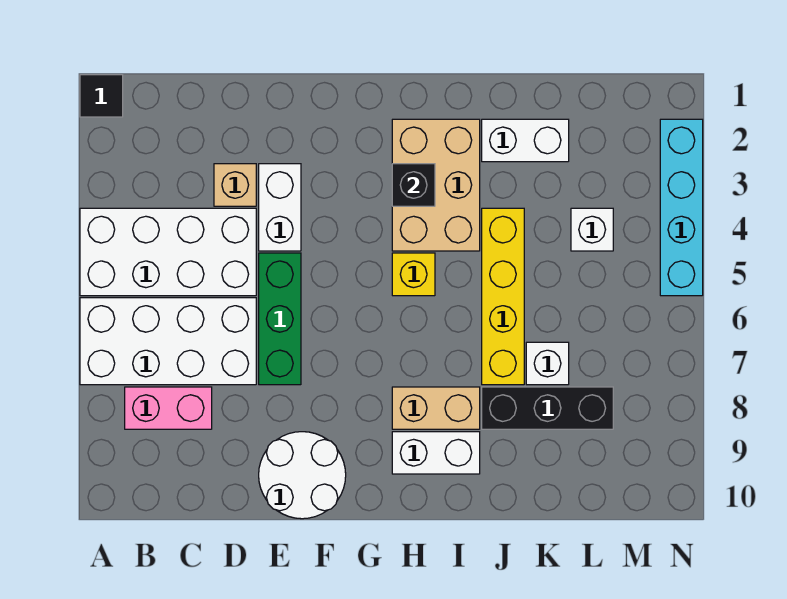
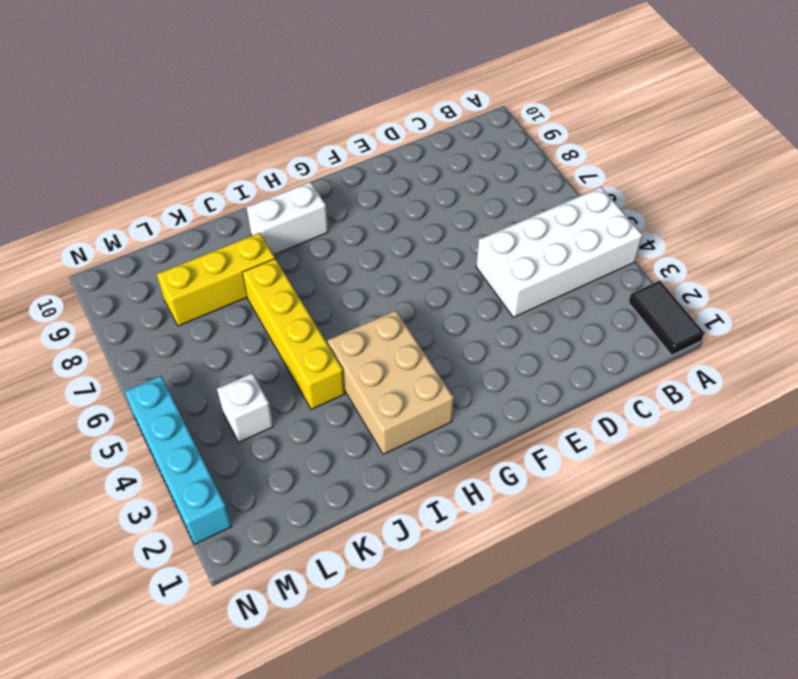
black 1x2 tile [629,281,704,355] -> black 1x1 tile [80,75,123,117]
yellow 1x3 brick [157,233,275,326] -> black 1x3 brick [482,387,613,429]
none -> white 2x4 brick [80,298,256,385]
none -> pink 1x2 brick [125,387,212,429]
none -> tan 1x1 brick [214,164,256,206]

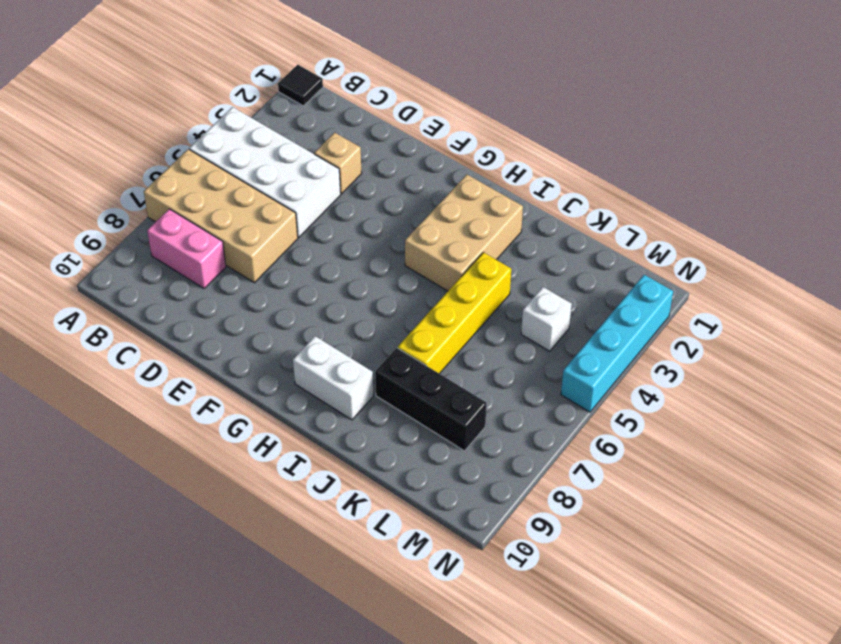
tan 2x4 brick [144,149,298,283] -> white 2x4 brick [80,298,256,385]
none -> white 1x2 brick [259,164,301,251]
none -> green 1x3 brick [259,253,301,385]
none -> white 2x2 round brick [259,432,346,519]

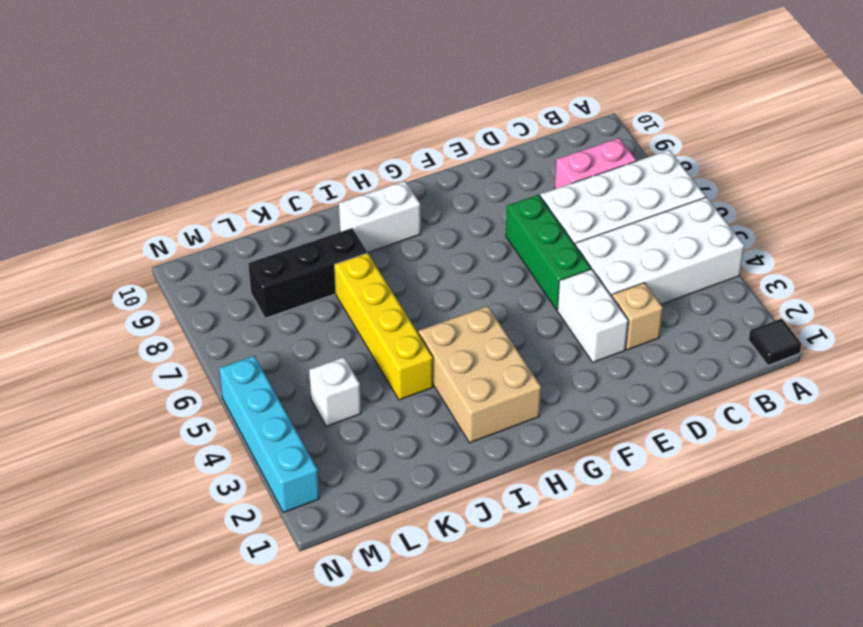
none -> white 2x2 round brick [259,432,346,519]
none -> yellow 1x1 brick [392,253,435,296]
none -> tan 1x2 brick [392,387,480,429]

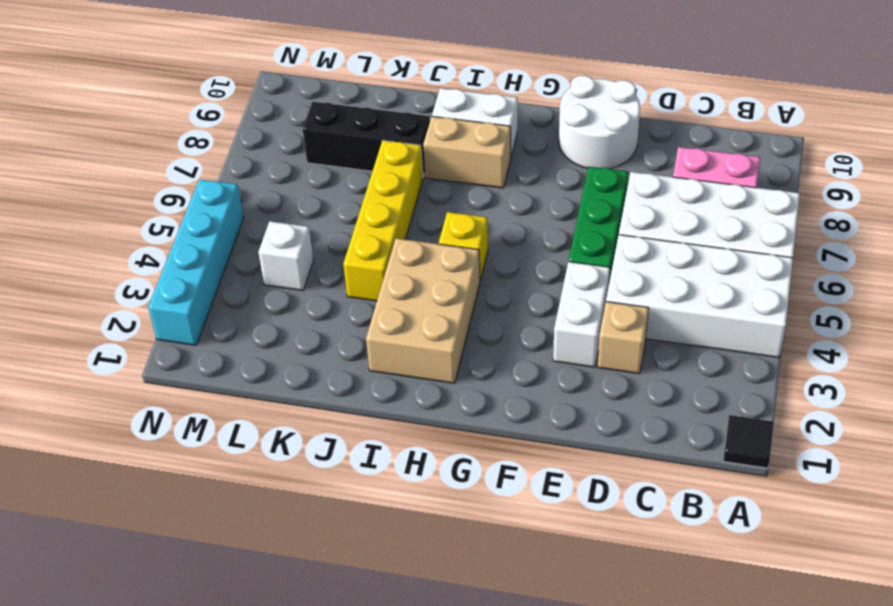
none -> white 1x2 brick [482,119,569,162]
none -> white 1x1 brick [526,342,569,385]
none -> black 1x1 brick [392,164,435,206]

